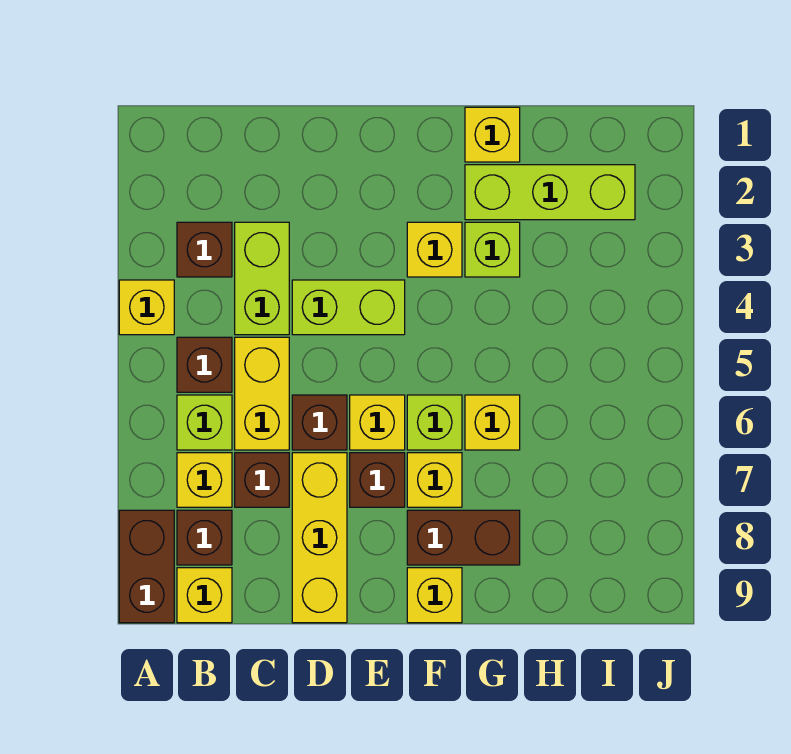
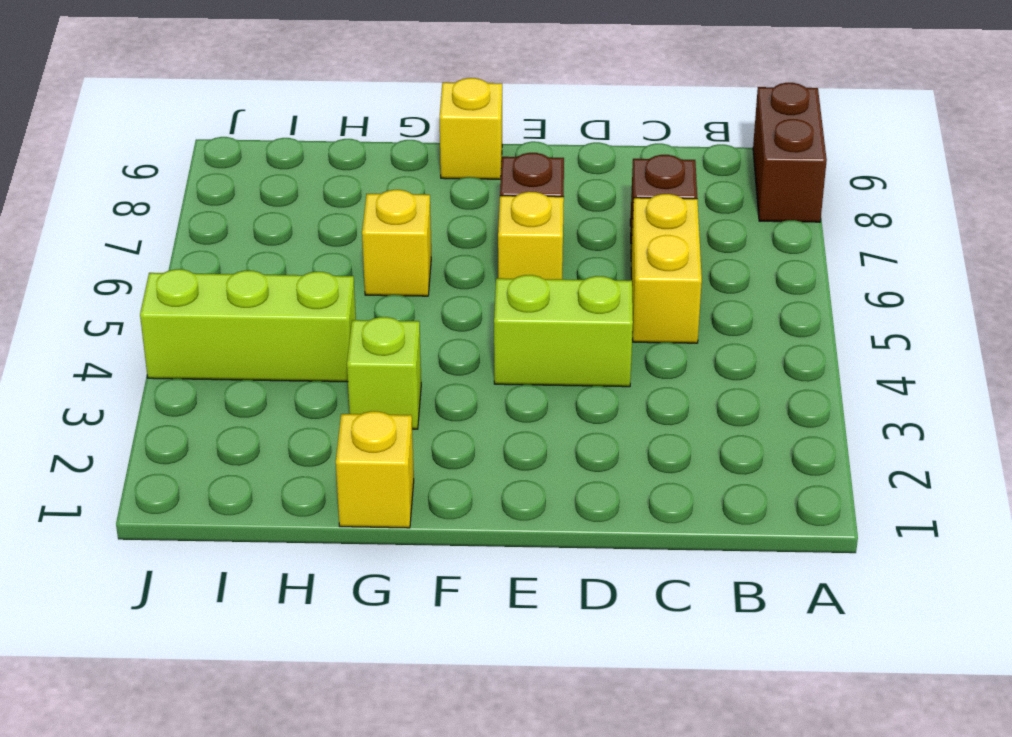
lime 1x3 brick [140,269,356,382] -> lime 1x3 brick moved to [465,165,635,220]
none -> yellow 1x1 brick [119,280,174,335]
none -> brown 1x1 brick [177,222,232,277]
none -> brown 1x1 brick [177,337,232,392]

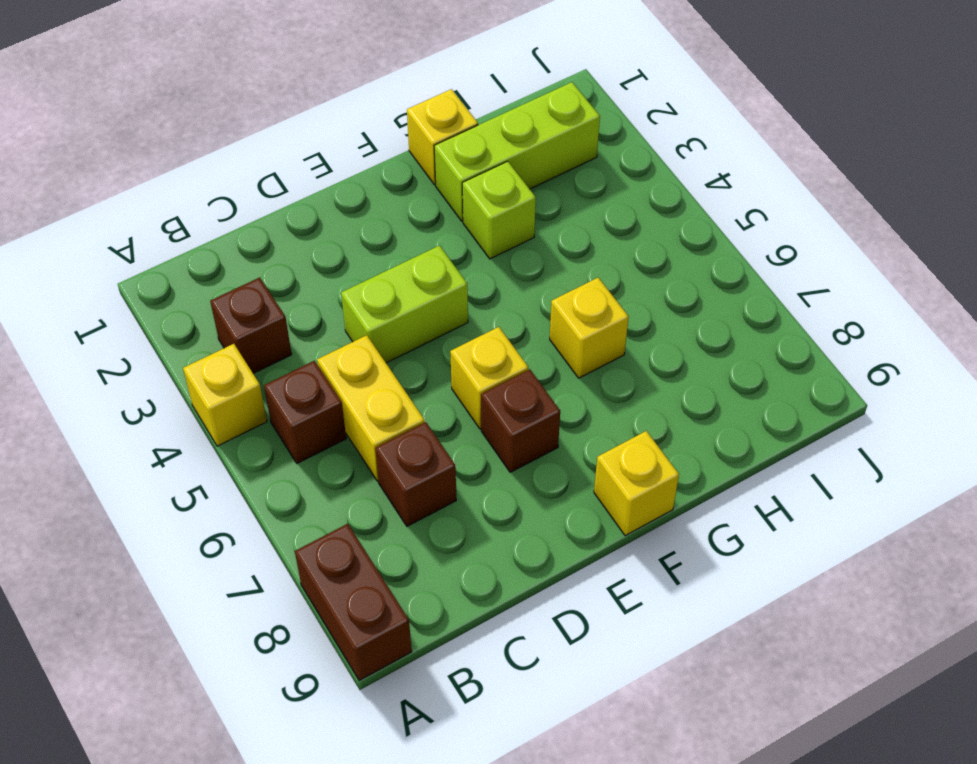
none -> lime 1x1 brick [177,395,232,450]
none -> yellow 1x1 brick [177,453,232,507]
none -> brown 1x1 brick [177,510,232,565]

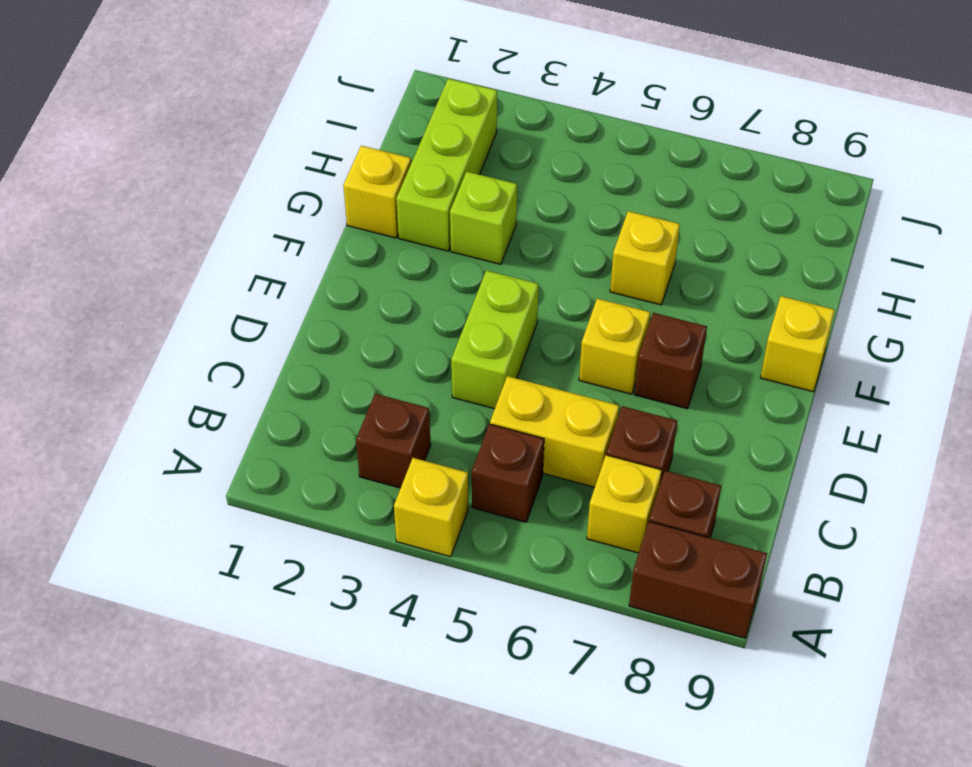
none -> lime 1x1 brick [177,395,232,450]
none -> yellow 1x1 brick [177,568,232,623]
none -> lime 1x2 brick [235,222,289,335]

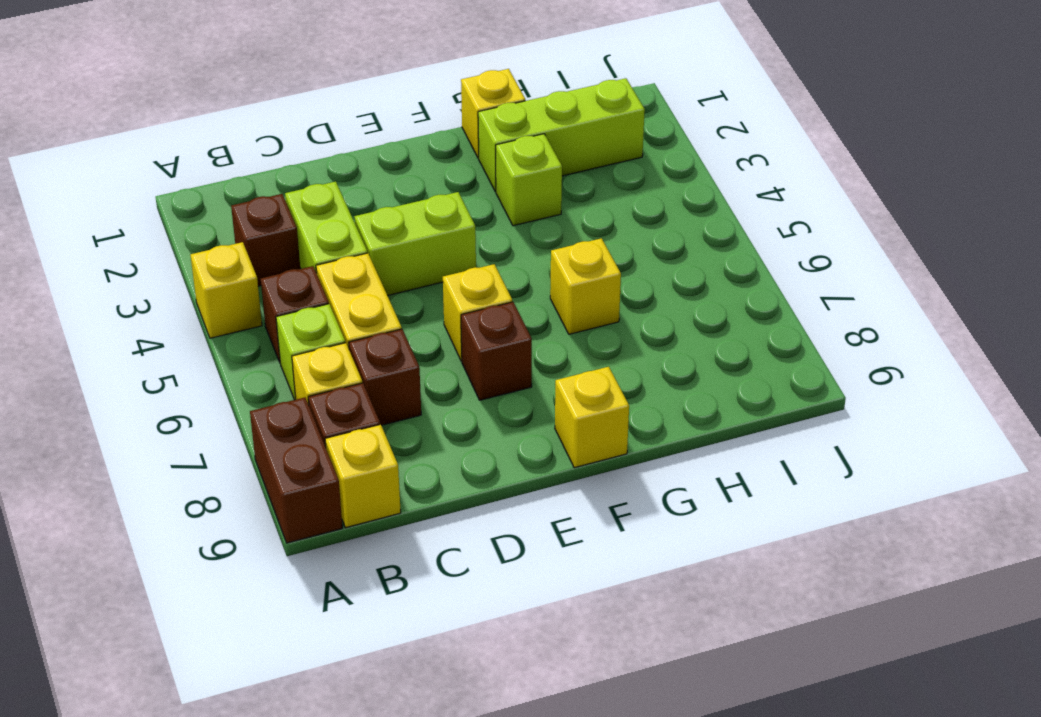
none -> brown 1x1 brick [292,395,347,450]
none -> yellow 1x3 brick [292,453,347,623]
none -> yellow 1x1 brick [407,222,462,277]

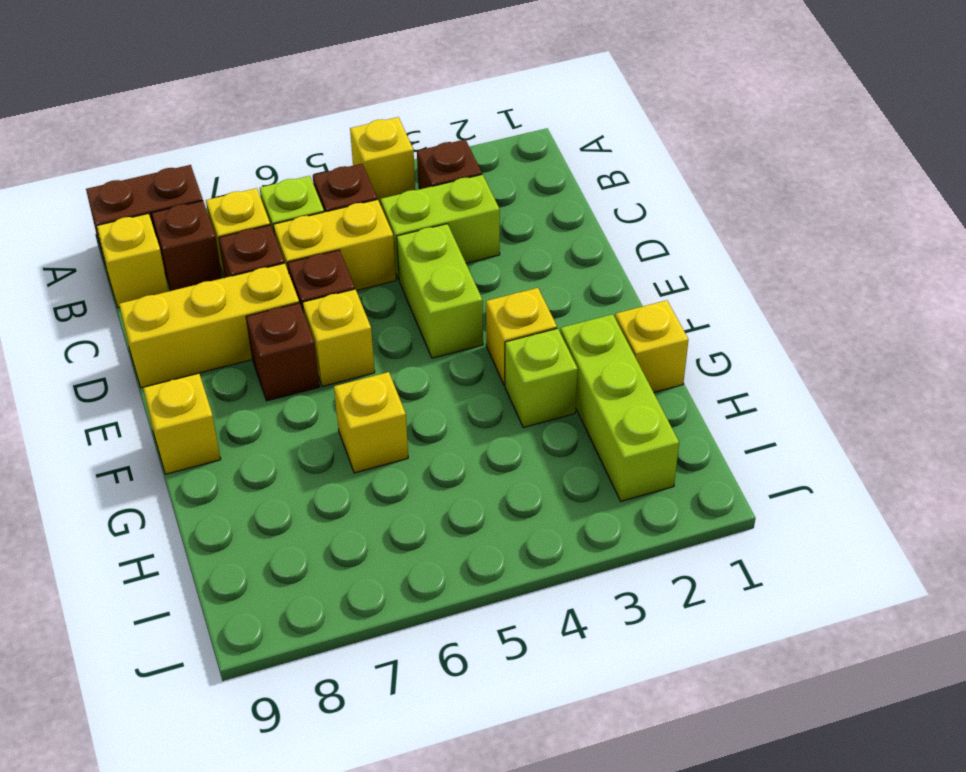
none -> lime 1x1 brick [407,395,462,450]
none -> yellow 1x1 brick [407,453,462,507]
none -> brown 1x2 brick [407,510,520,565]

